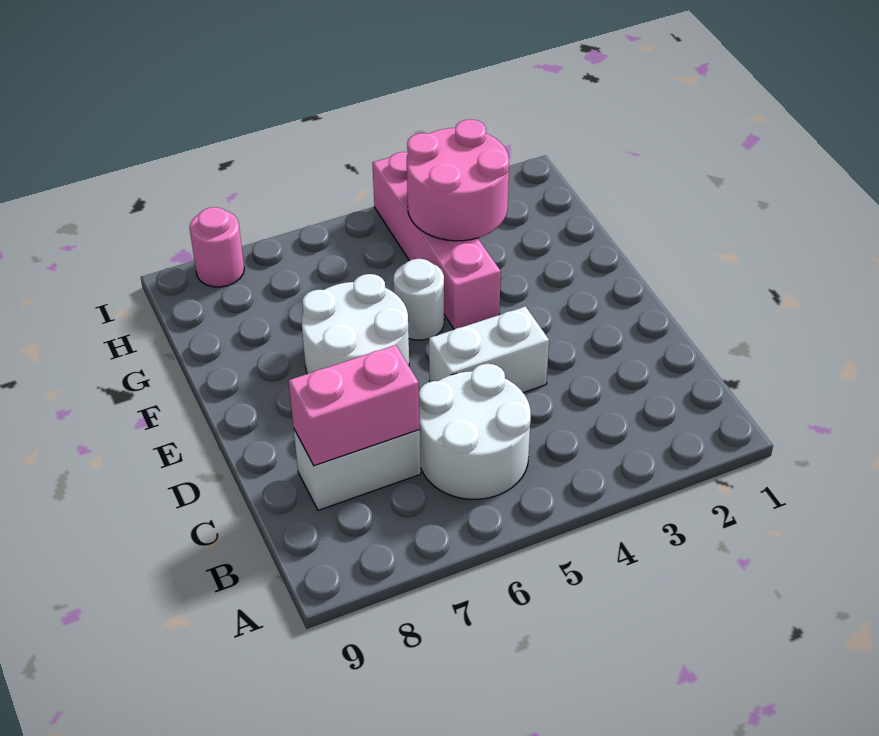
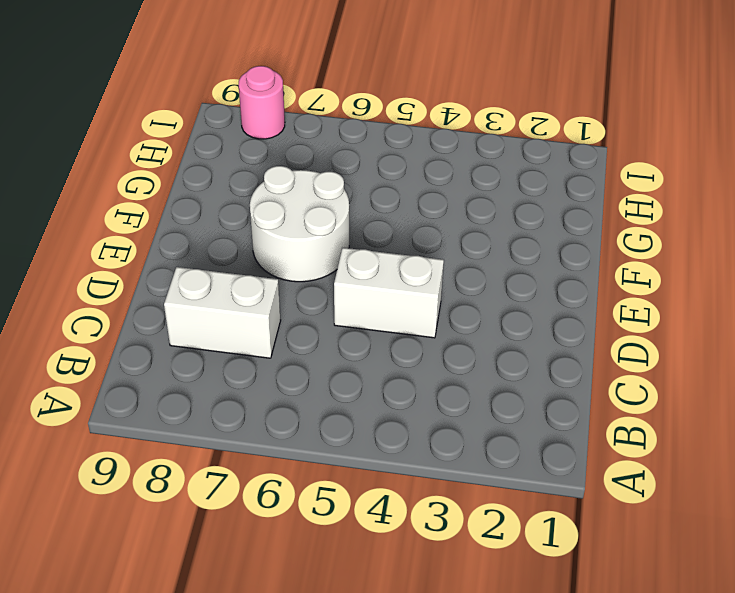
none -> white 2x2 round brick [419,364,531,499]
none -> pink 1x4 brick [372,152,501,329]

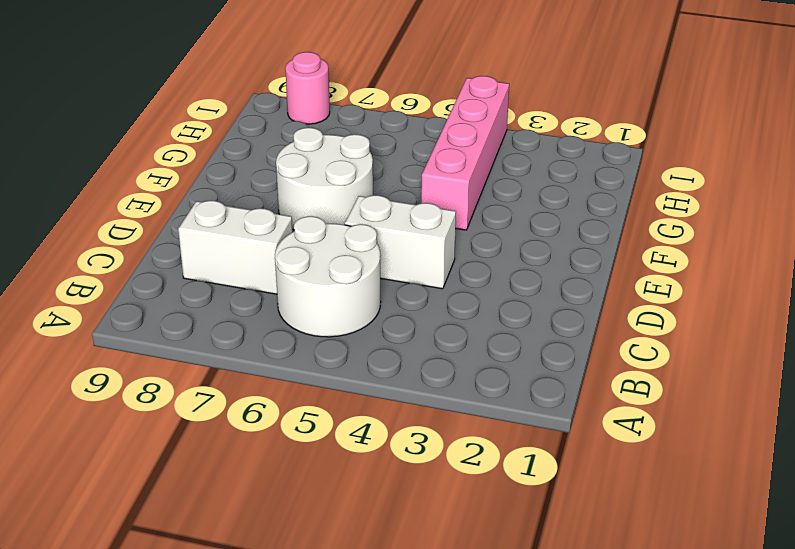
none -> white 1x1 round brick [393,259,444,340]
none -> pink 1x2 brick [289,345,420,466]

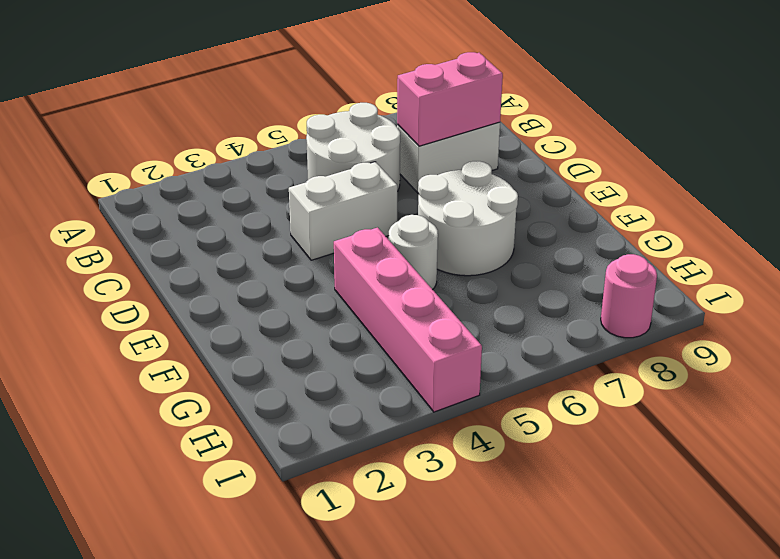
none -> pink 2x2 round brick [407,120,509,241]

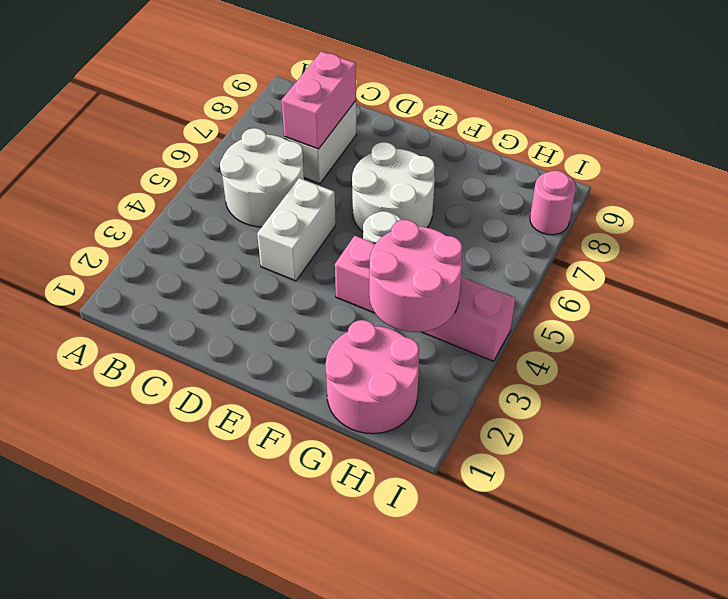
pink 2x2 round brick [325,320,419,434] -> none

